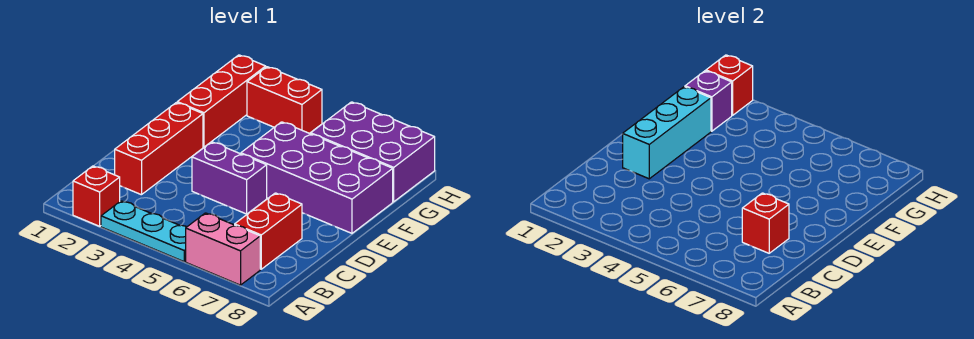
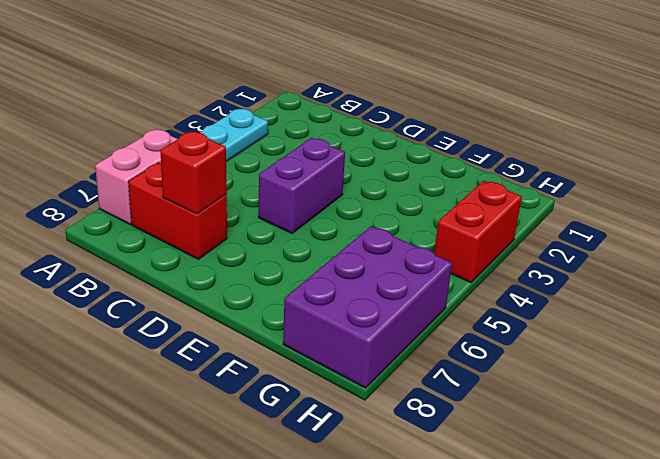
none -> red 1x1 brick [73,166,120,226]
none -> red 1x3 brick [115,103,203,195]
none -> purple 2x4 brick [241,122,393,233]

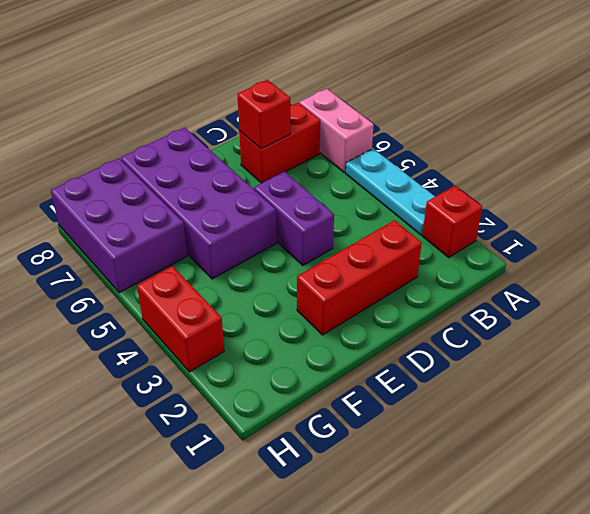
none -> red 1x3 brick [177,55,266,147]
none -> cyan 1x3 brick [623,87,711,179]
none -> purple 1x1 brick [685,71,732,131]

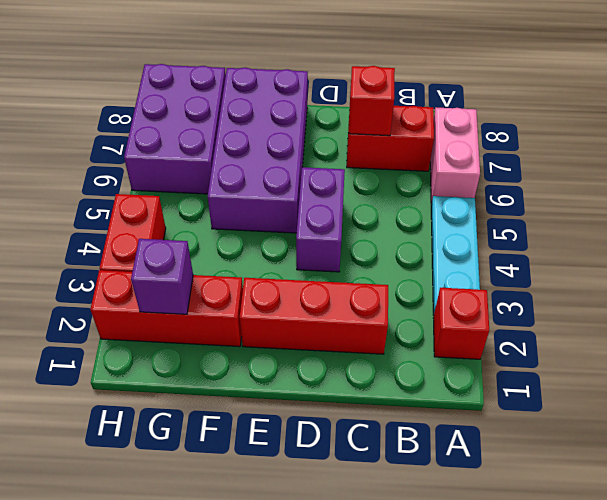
none -> cyan 1x3 brick [623,87,711,179]
none -> red 1x1 brick [706,55,753,115]

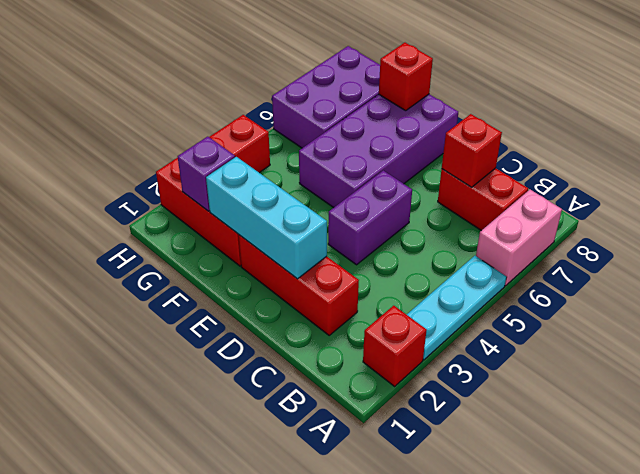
red 1x1 brick [379,43,433,111] -> red 1x1 brick moved to [706,55,753,115]

